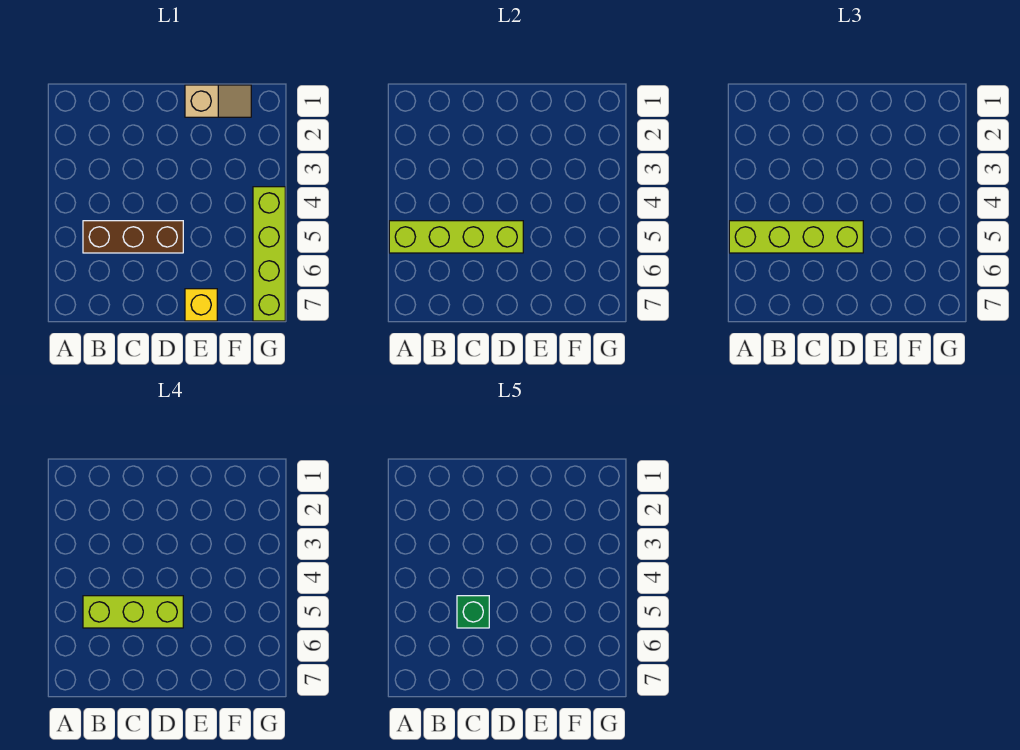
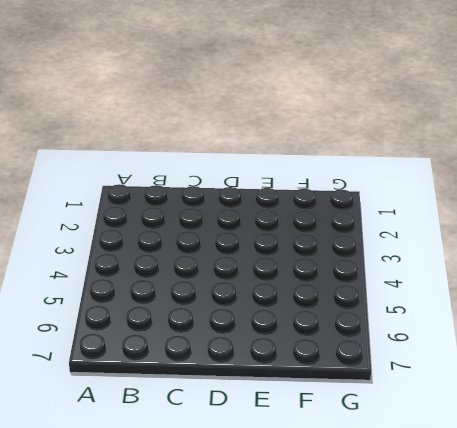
none -> brown 1x3 brick [83,221,183,253]
none -> tan 1x2 slope [185,85,251,117]

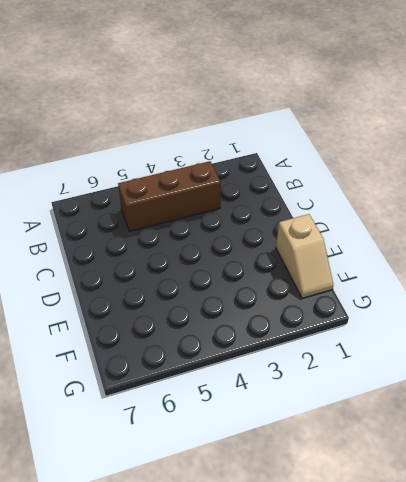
brown 1x3 brick [118,161,221,231] -> brown 1x3 brick turned to [83,221,183,253]
none -> yellow 1x1 brick [185,289,217,321]
none -> lime 1x4 brick [253,187,285,321]

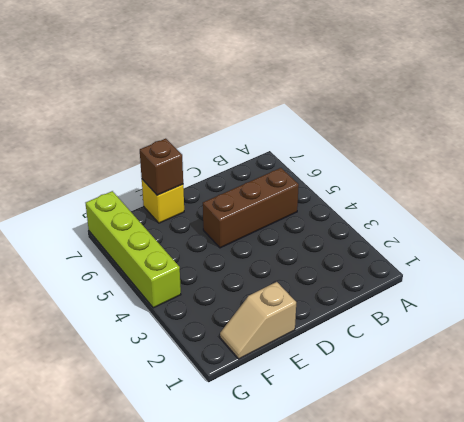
brown 1x1 brick [140,139,183,195] -> none
none -> lime 1x4 brick [389,221,523,253]
none -> lime 1x4 brick [729,221,863,253]

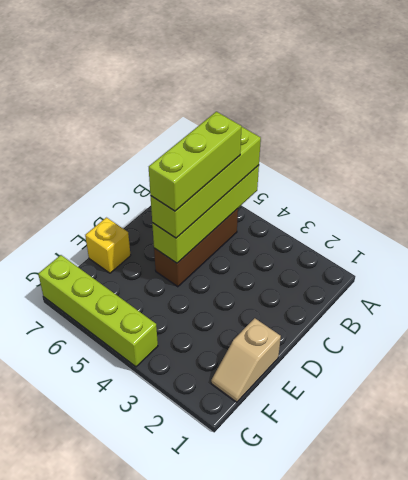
none -> green 1x1 brick [457,596,489,628]

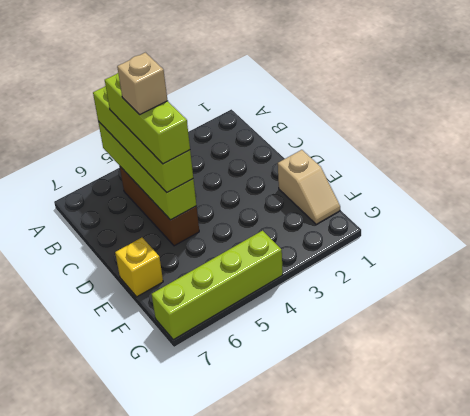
tan 1x1 brick [117,53,168,115] -> green 1x1 brick [457,596,489,628]

